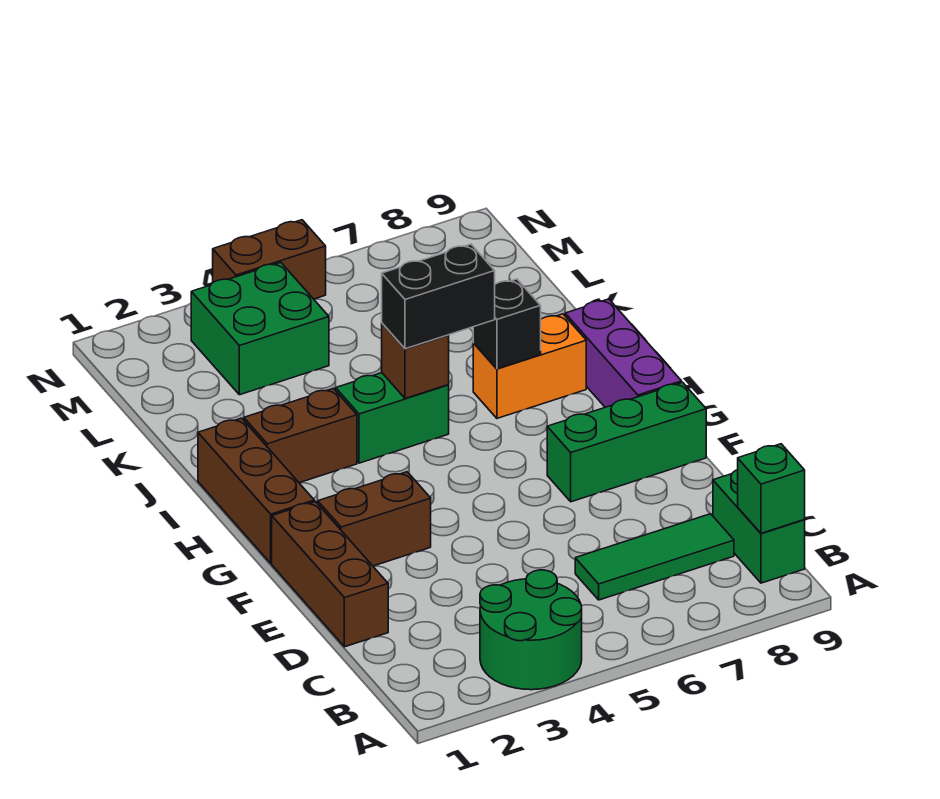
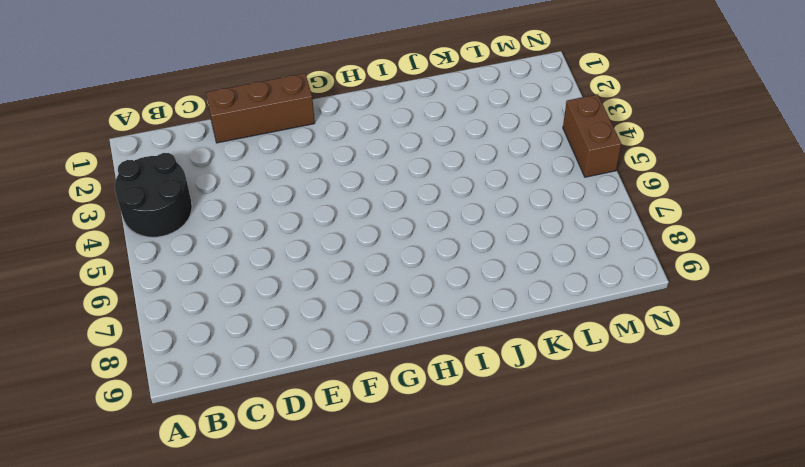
black 2x2 round brick [115,153,192,237] -> green 2x2 round brick [480,570,582,690]
none -> green 1x2 brick [713,470,805,583]
none -> green 1x3 tile [575,514,734,600]
none -> brown 1x2 brick [318,472,431,566]

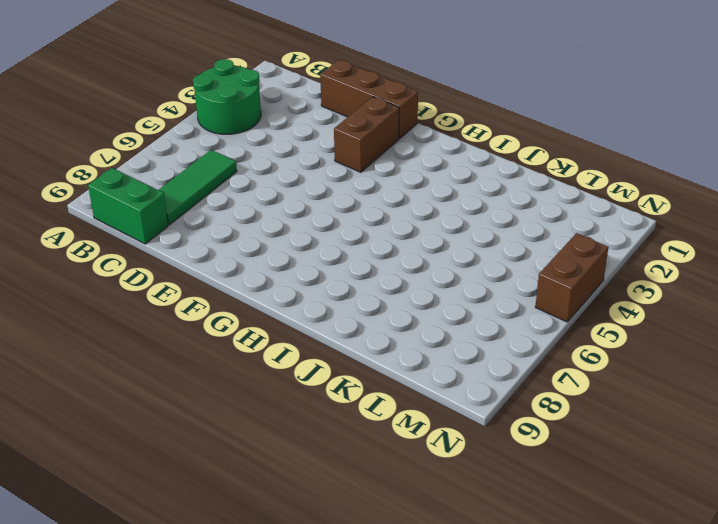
none -> green 1x3 brick [547,382,706,502]
none -> brown 1x3 brick [198,418,314,563]
none -> purple 1x3 brick [565,299,682,407]

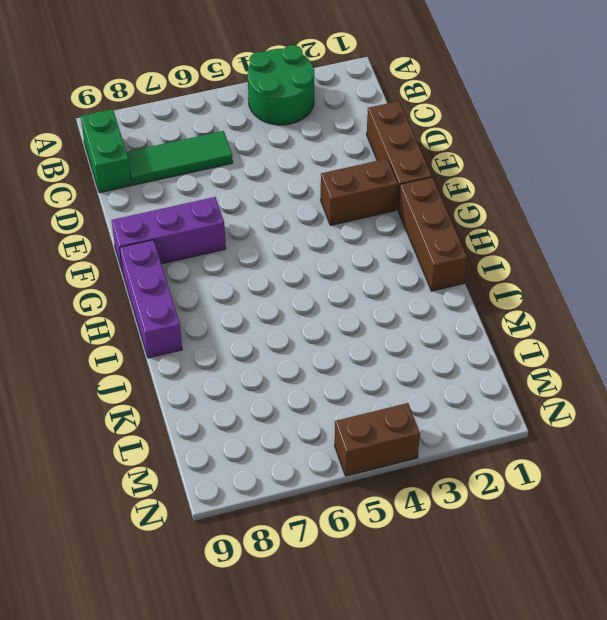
purple 1x3 brick [112,197,226,272] -> green 1x3 brick [547,382,706,502]
none -> brown 1x2 brick [244,388,357,483]
none -> green 1x2 brick [336,373,449,463]
none -> orange 1x2 brick [473,314,586,418]

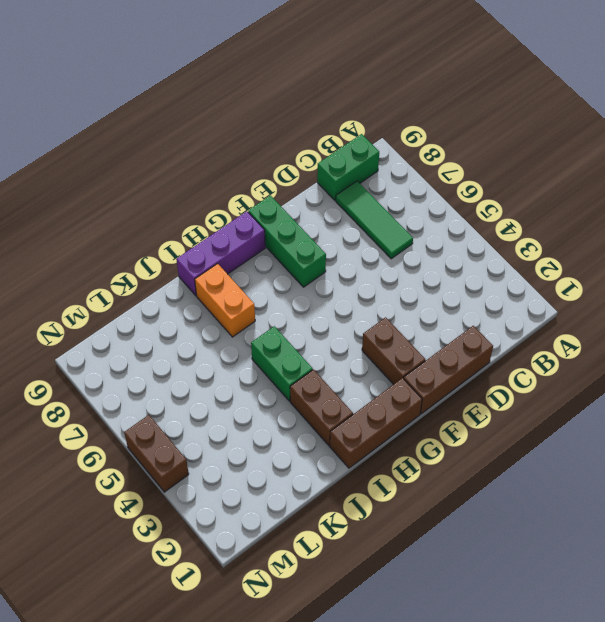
none -> green 2x2 round brick [480,570,582,690]
none -> green 2x2 brick [191,262,329,395]
none -> green 1x1 brick [738,444,805,533]

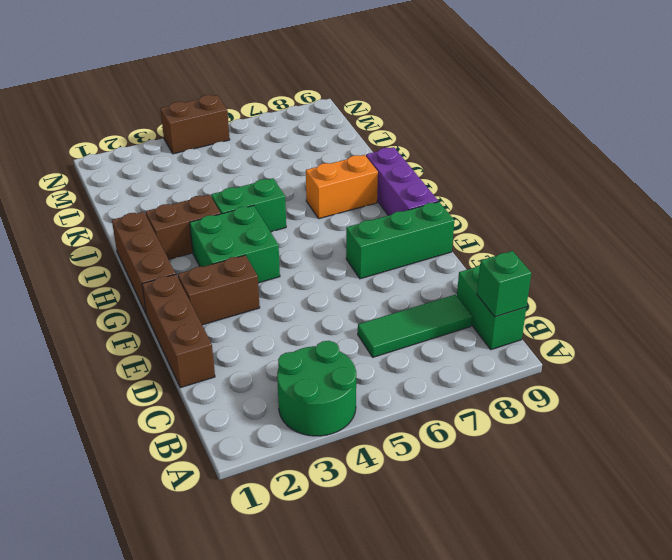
green 2x2 brick [190,205,280,283] -> green 2x2 brick moved to [191,262,329,395]
none -> brown 1x1 brick [382,323,449,399]
none -> black 1x1 brick [473,279,541,369]
none -> black 1x2 brick [382,244,495,349]

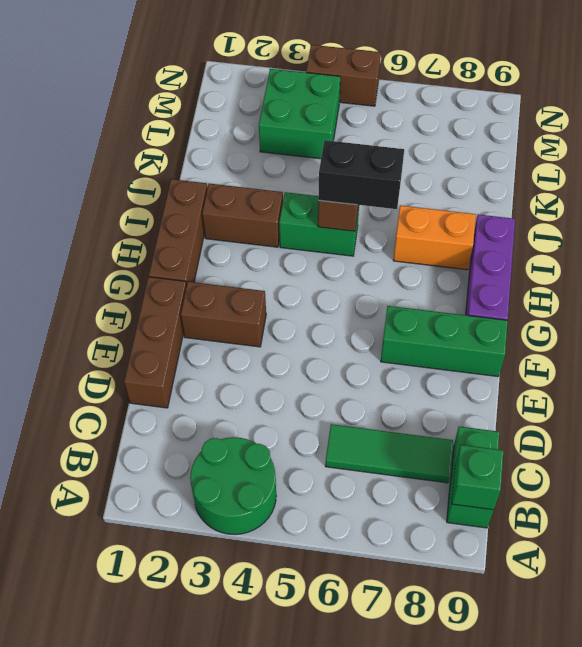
none -> black 1x1 brick [473,279,541,369]

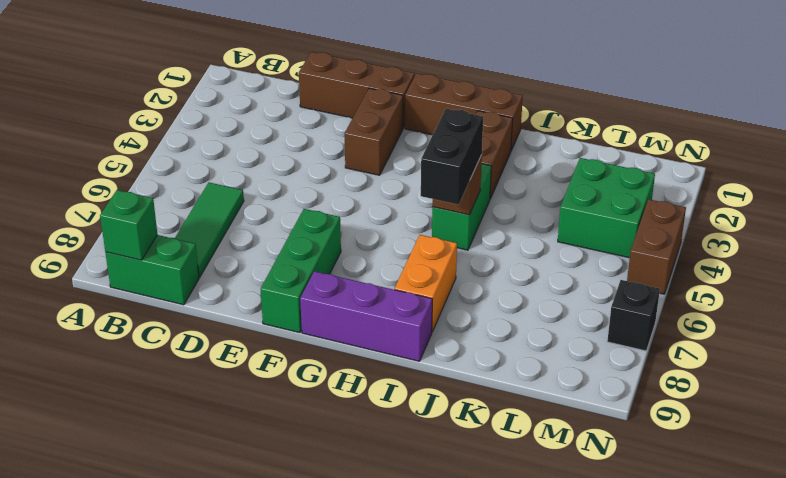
black 1x1 brick [607,280,660,351] -> black 1x1 brick moved to [473,279,541,369]
none -> green 2x2 round brick [480,570,582,690]

